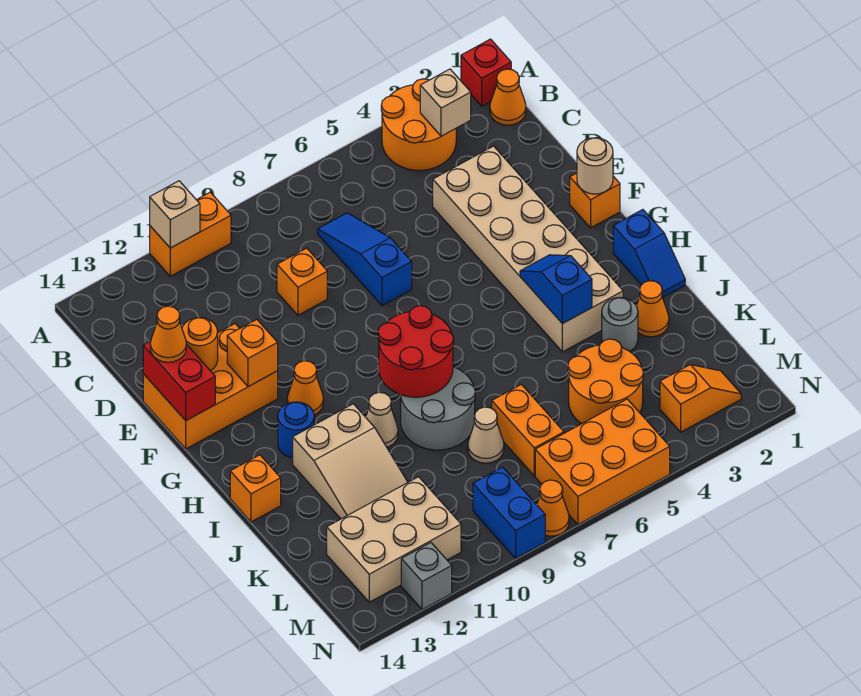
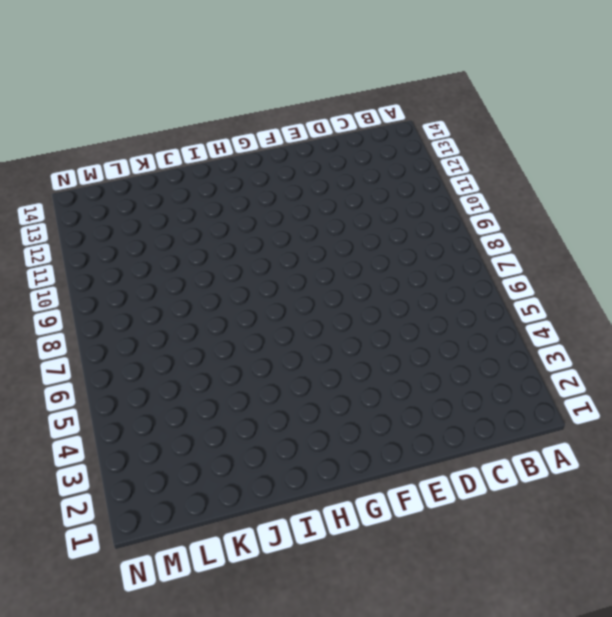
none -> red 1x1 brick [461,39,511,106]
none -> orange 2x2 round brick [381,79,456,170]
none -> orange 1x2 brick [150,192,231,276]
none -> orange 1x1 cone [490,69,526,125]

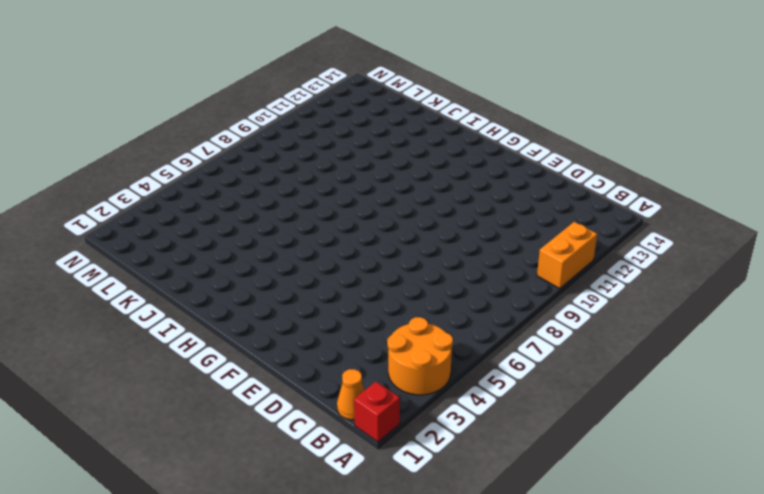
none -> blue 1x3 slope [318,213,412,306]
none -> tan 2x6 brick [433,146,623,352]
none -> orange 1x1 brick [277,248,327,315]
none -> orange 2x3 brick [143,324,278,449]

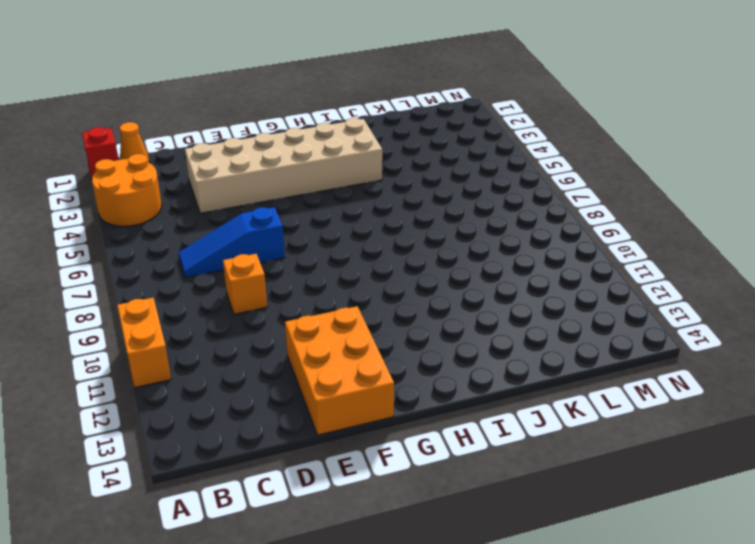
none -> orange 1x1 brick [570,173,620,228]
none -> orange 1x1 cone [287,361,323,415]
none -> blue 1x2 slope [613,210,685,297]
none -> blue 1x1 round brick [278,402,314,458]

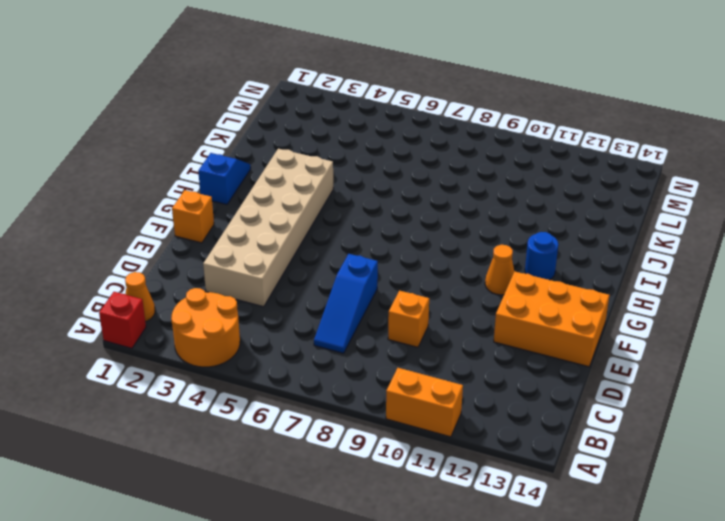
none -> grey 2x2 round brick [401,367,475,450]
none -> tan 1x1 cone [366,392,398,447]
none -> tan 2x3 slope [293,404,408,519]
none -> orange 1x1 brick [230,455,281,522]

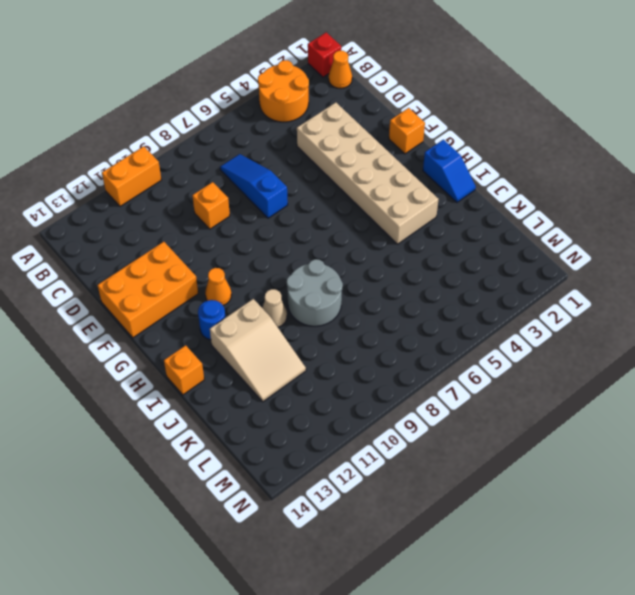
none -> orange 1x1 cone [636,281,669,337]
none -> grey 1x1 round brick [602,298,638,351]
none -> orange 2x2 round brick [568,339,644,424]
none -> orange 1x2 brick [492,384,564,476]

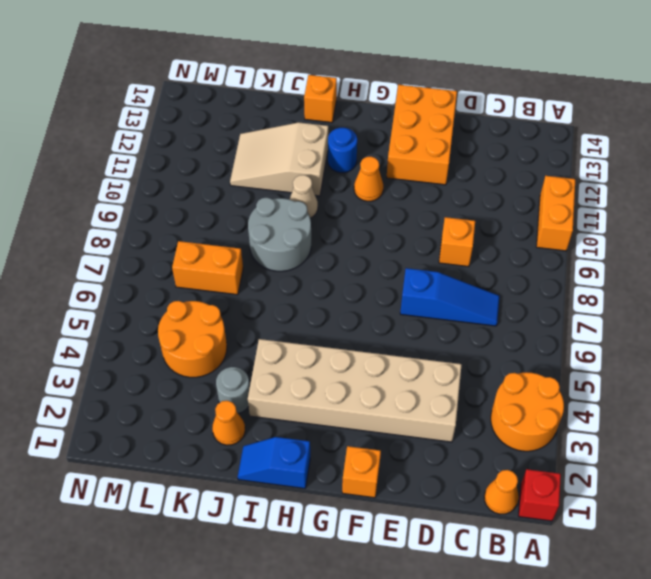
none -> tan 1x1 cone [468,407,504,463]
none -> tan 2x3 brick [327,477,461,602]
none -> orange 1x2 slope [660,365,741,432]
none -> orange 2x3 brick [535,399,670,524]

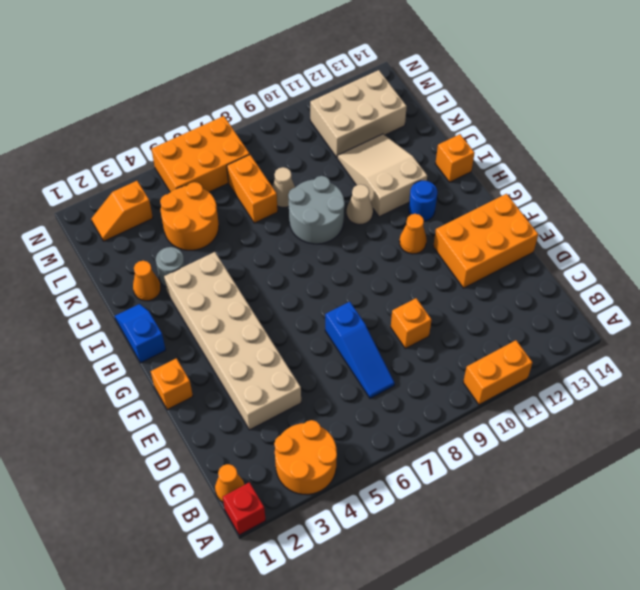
none -> blue 1x2 brick [473,467,545,558]
none -> orange 1x1 cone [537,480,569,536]
none -> grey 1x1 brick [401,543,452,610]
none -> tan 1x1 brick [150,181,200,248]

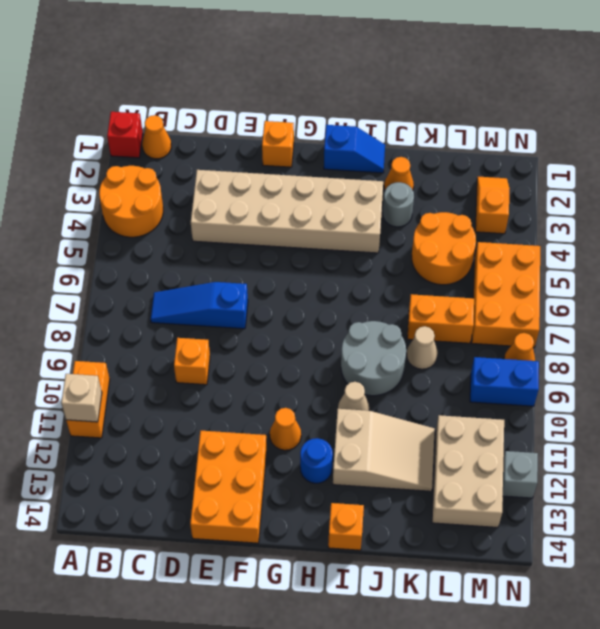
none -> tan 1x1 brick [420,69,471,136]
none -> orange 1x1 round brick [182,318,218,371]
none -> red 1x2 brick [143,341,215,421]
none -> tan 1x1 round brick [577,138,613,194]

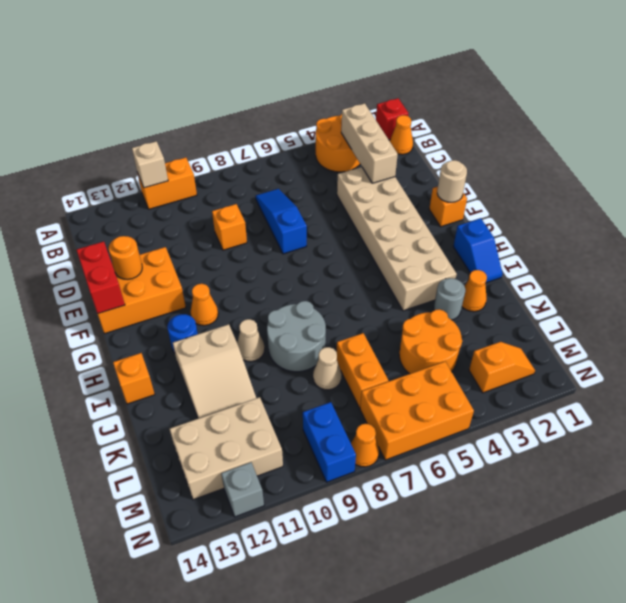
tan 1x3 brick [341,103,398,183] -> tan 1x1 brick [420,69,471,136]
none -> orange 1x1 brick [227,319,278,387]
none -> blue 1x2 slope [520,255,592,324]
none -> red 2x2 round brick [378,306,454,397]
none -> orange 1x1 cone [150,306,186,362]

